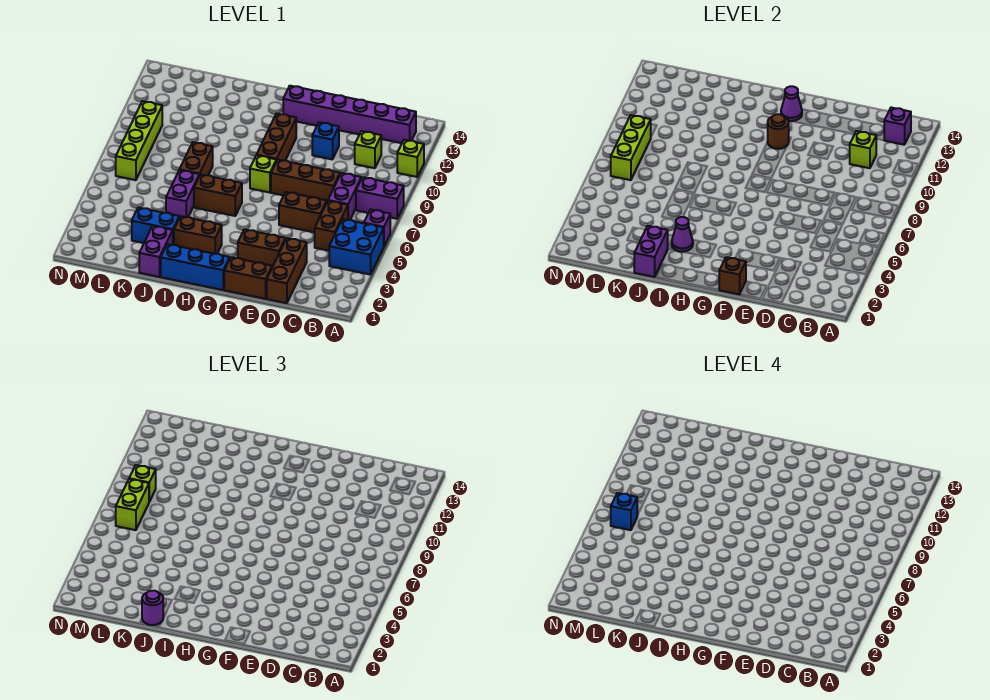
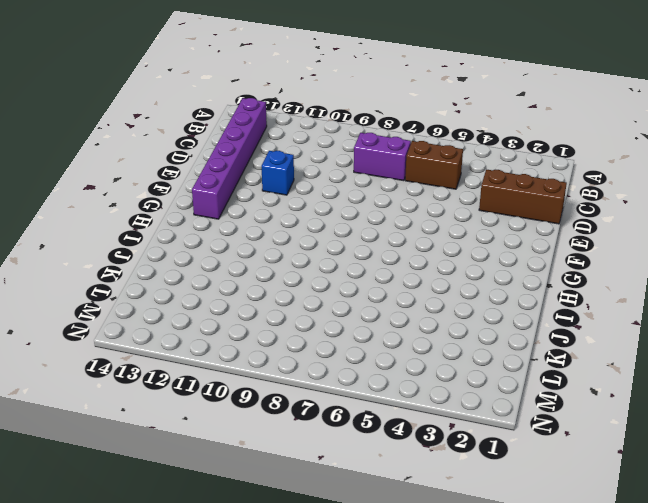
none -> blue 2x2 brick [329,219,384,275]
none -> purple 1x1 brick [364,210,390,246]
none -> purple 1x2 brick [356,177,404,219]
none -> lime 1x1 brick [397,140,424,177]

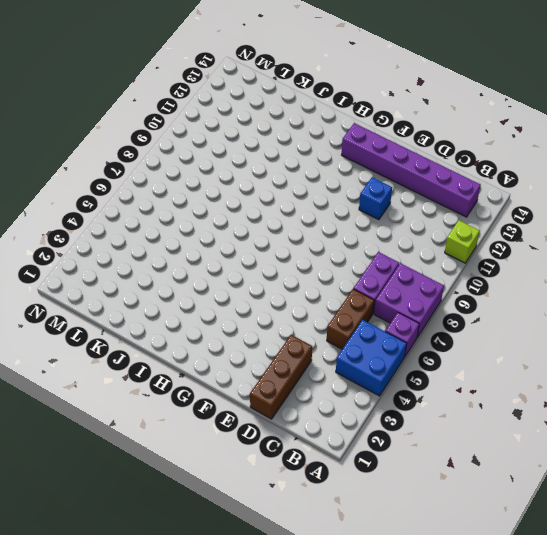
purple 2x2 brick [374,263,444,337] -> purple 1x2 brick [356,177,404,219]
none -> lime 1x1 brick [355,131,381,168]
none -> brown 1x2 brick [279,192,327,232]
none -> brown 1x3 brick [271,160,340,201]
none -> brown 1x2 brick [224,257,272,299]

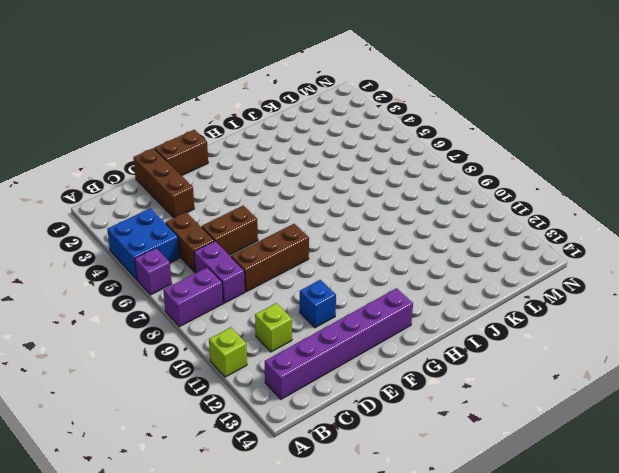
none -> brown 1x2 brick [238,229,285,267]
none -> blue 1x3 brick [161,244,230,290]
none -> lime 1x1 brick [250,155,276,192]
none -> brown 1x3 brick [257,114,296,161]

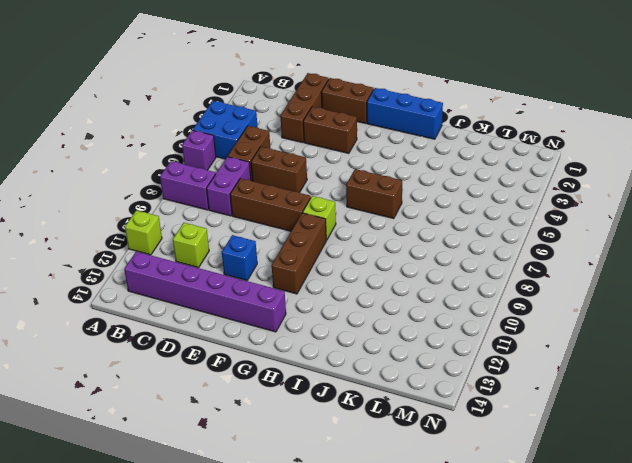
none -> brown 1x2 brick [174,216,222,254]
none -> purple 1x2 brick [139,226,173,277]
none -> blue 1x2 brick [132,207,179,245]
none -> purple 1x2 brick [166,170,199,218]

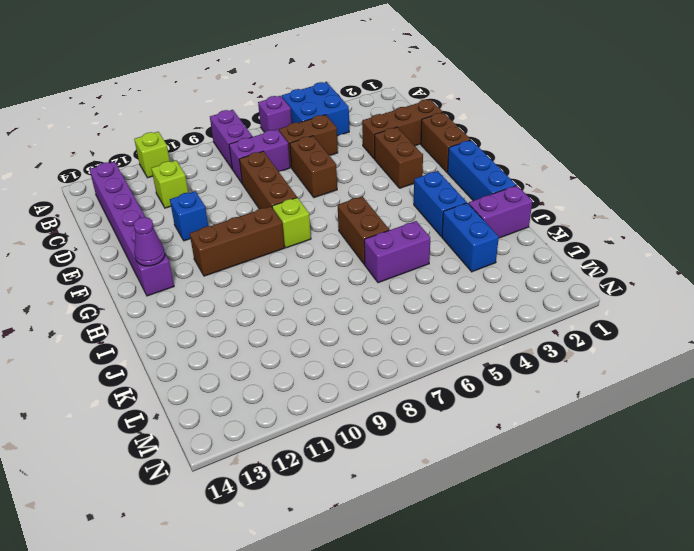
blue 1x2 brick [414,171,467,237] -> brown 1x2 brick [174,216,222,254]
none -> brown 1x2 brick [179,142,213,176]
none -> lime 1x4 brick [116,101,162,180]
none -> purple 1x1 brick [884,108,911,145]
none -> lime 1x1 brick [850,131,876,168]

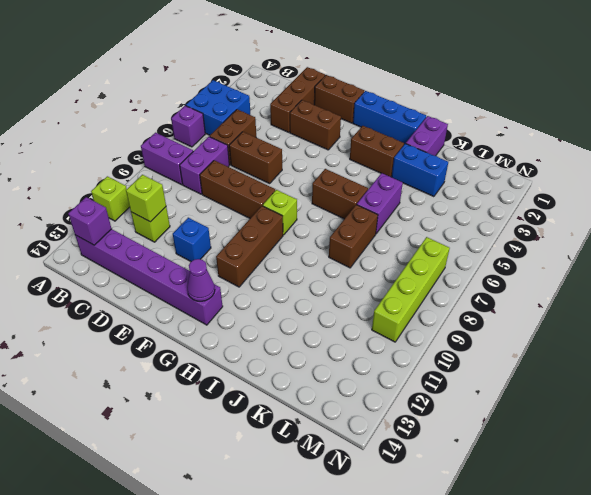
none -> brown 1x1 brick [719,257,746,294]
none -> brown 1x1 round brick [768,114,789,149]
none -> purple 1x1 cone [672,217,693,252]
none -> purple 1x2 brick [634,226,668,277]

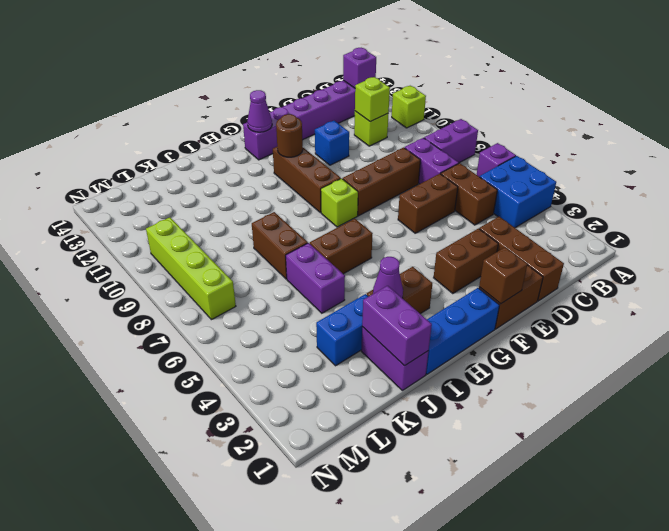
none -> lime 1x3 brick [611,115,651,180]
none -> purple 1x1 round brick [142,591,163,625]
none -> lime 1x2 brick [116,479,149,530]
none -> lime 1x1 brick [129,465,156,502]

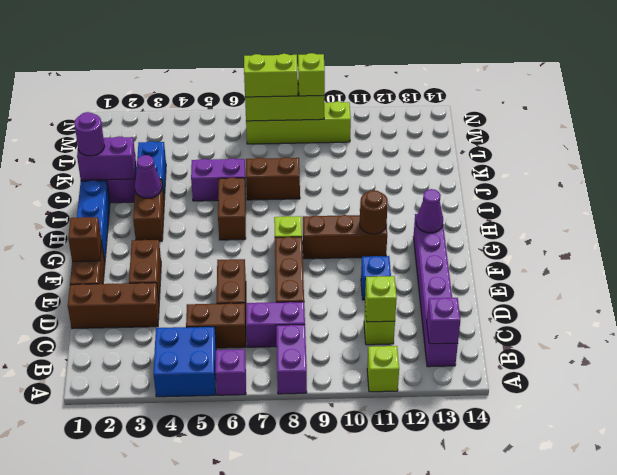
none -> blue 1x1 brick [611,493,638,530]

